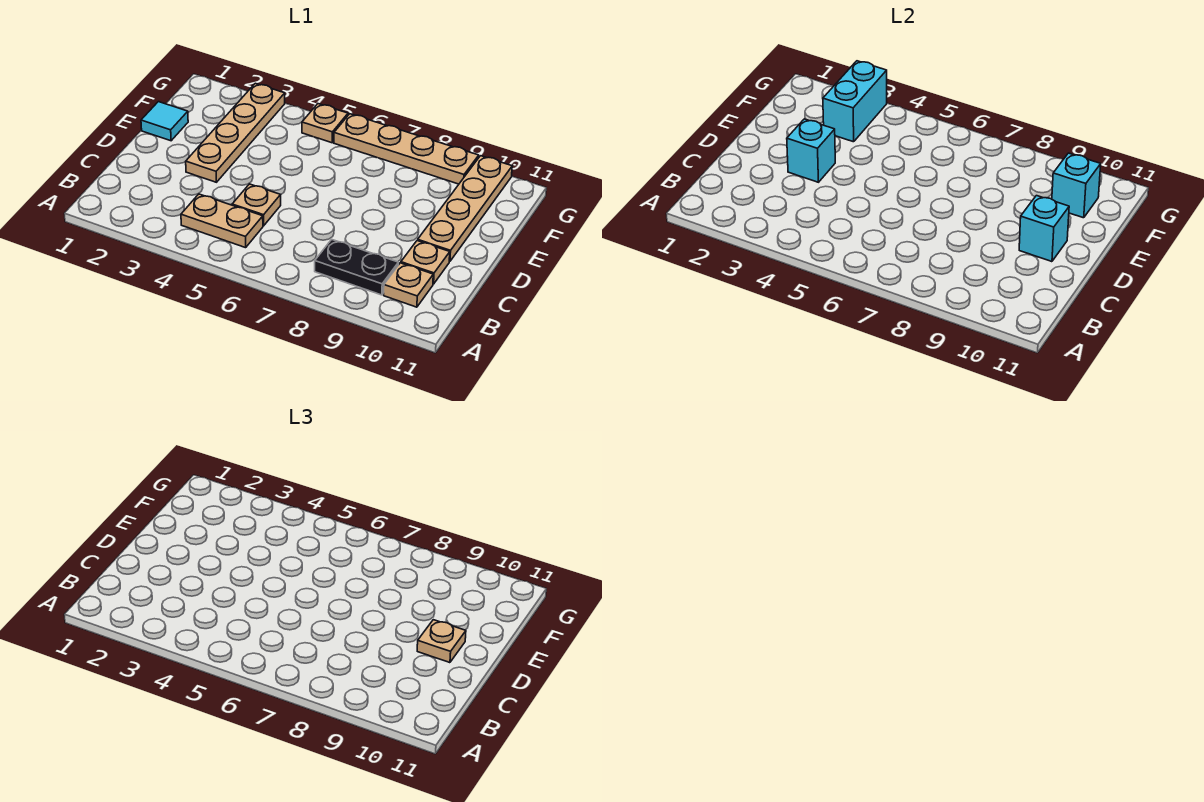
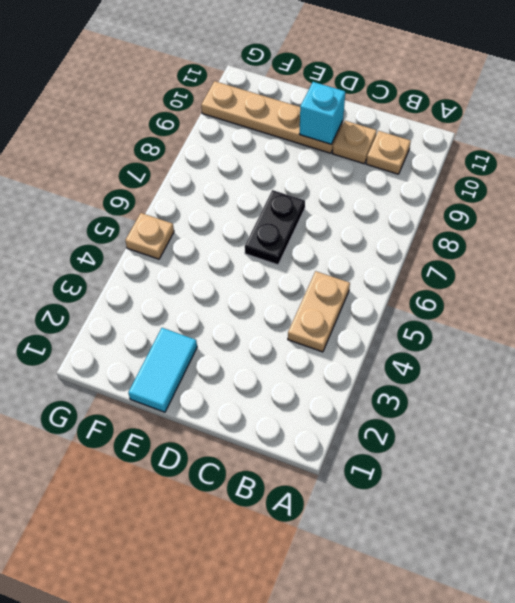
black 1x2 plate [245,190,305,265] -> black 1x2 plate moved to [315,239,398,295]
cyan 1x2 tile [128,328,197,412] -> cyan 1x1 tile [141,102,188,141]
none -> tan 1x1 plate [232,184,281,226]
none -> tan 1x4 plate [186,83,285,182]
none -> tan 1x4 plate [334,114,479,184]

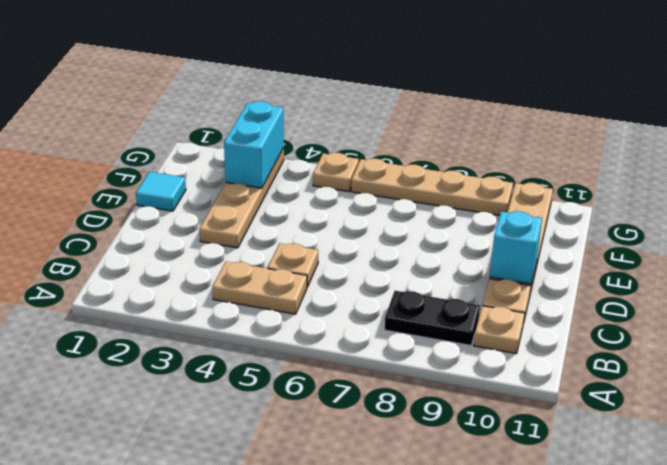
none -> cyan 1x1 brick [787,119,835,182]
none -> cyan 1x1 brick [1052,153,1101,218]
none -> tan 1x1 plate [417,620,466,663]

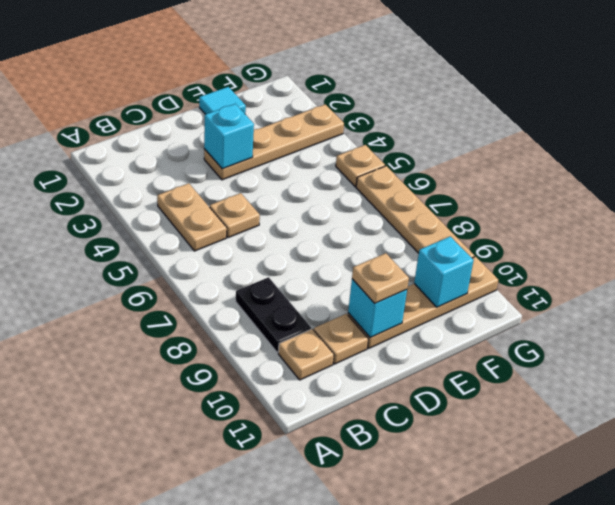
none -> cyan 1x2 brick [823,61,887,142]

